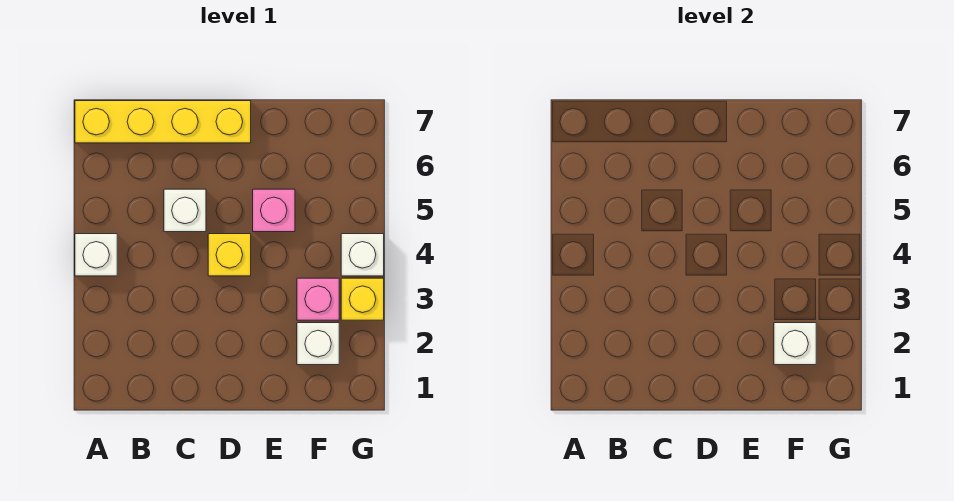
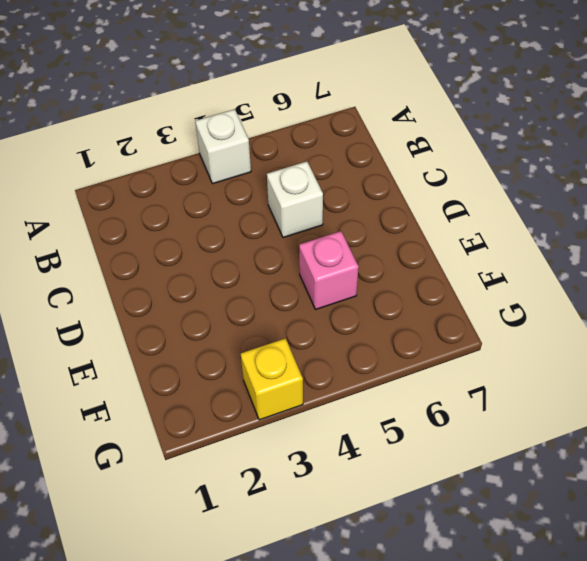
none -> yellow 1x4 brick [75,101,251,143]
none -> yellow 1x1 brick [208,234,251,276]

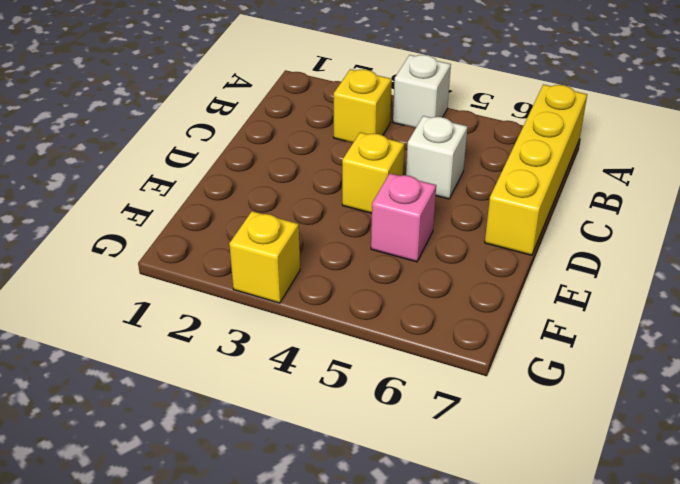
yellow 1x1 brick [334,69,392,143] -> none
none -> white 1x1 brick [297,323,339,365]
none -> pink 1x1 brick [297,278,339,320]

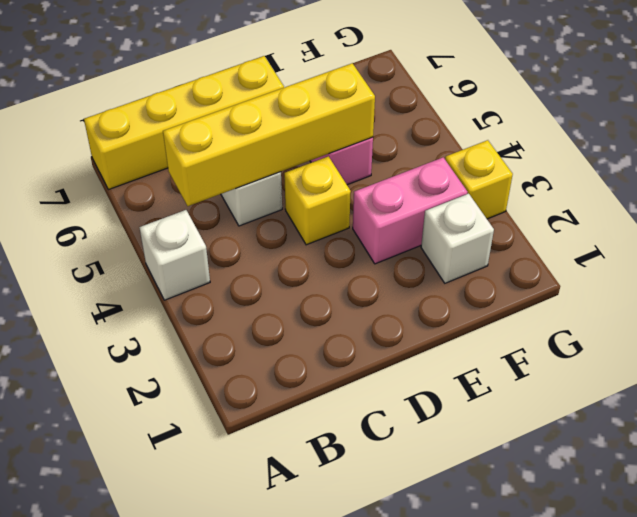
yellow 1x4 brick [163,63,375,206] -> none
pink 1x2 brick [353,157,467,264] -> pink 1x1 brick [297,278,339,320]
none -> white 1x1 brick [341,234,384,276]
none -> white 1x1 brick [774,323,816,365]

